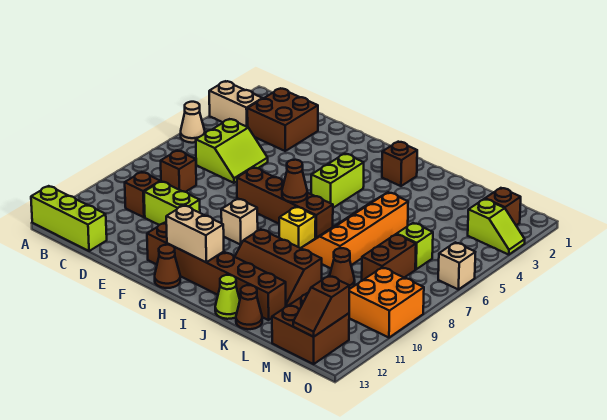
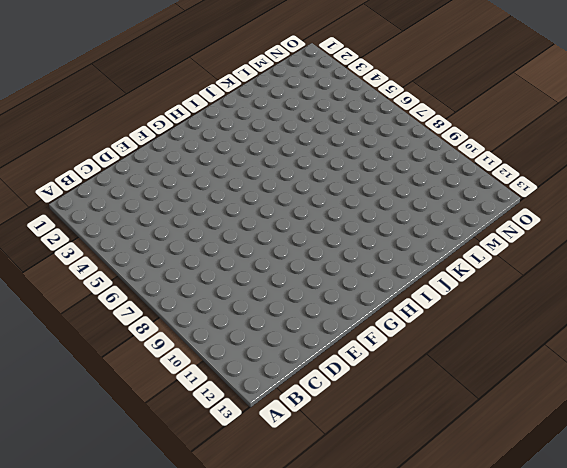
none -> tan 1x2 brick [209,81,263,127]
none -> tan 1x1 cone [181,102,205,143]
none -> lime 1x3 brick [31,186,107,251]
none -> brown 2x2 brick [247,89,318,151]

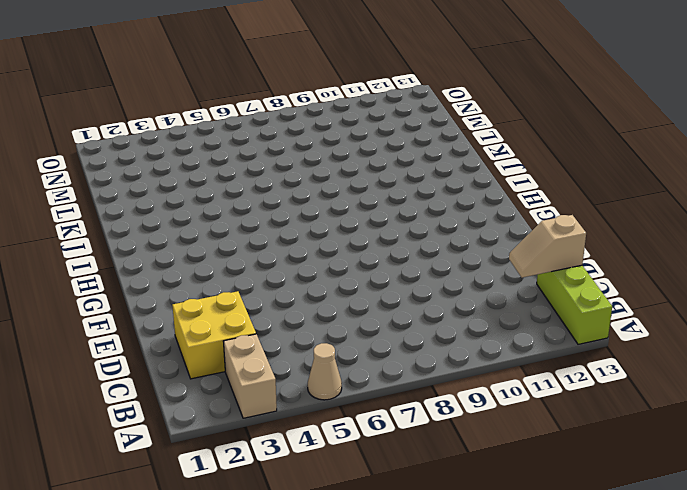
yellow 2x2 brick [172,291,256,379] -> brown 2x2 brick [247,89,318,151]
tan 1x2 slope [509,215,586,278] -> none
none -> lime 2x2 slope [196,119,268,183]
none -> brown 1x1 brick [161,150,196,192]
none -> brown 1x1 brick [125,172,160,217]
none -> lime 1x2 brick [144,181,200,225]

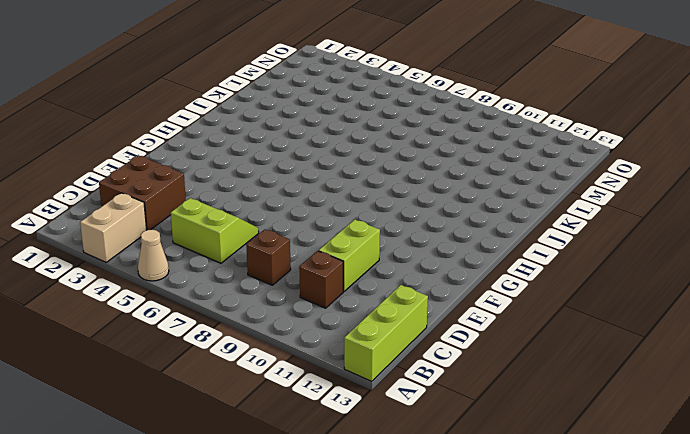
none -> brown 1x4 brick [237,167,333,238]
none -> brown 1x6 brick [147,223,286,320]
none -> tan 1x1 brick [221,199,258,245]
none -> brown 1x1 cone [155,245,180,288]

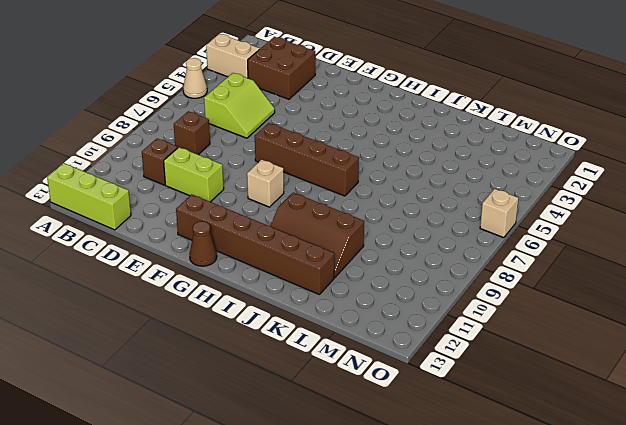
none -> lime 1x2 brick [311,154,364,208]
none -> brown 1x1 brick [382,142,417,186]
none -> yellow 1x1 brick [279,207,316,248]
none -> orange 2x4 slope [301,192,408,268]

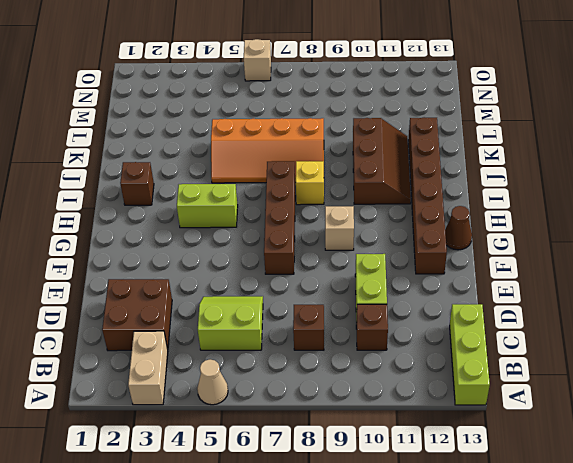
none -> lime 1x1 cone [215,275,240,319]
none -> brown 1x1 cone [236,285,262,329]
none -> brown 1x1 cone [330,248,355,289]
none -> lime 1x1 brick [397,223,433,269]

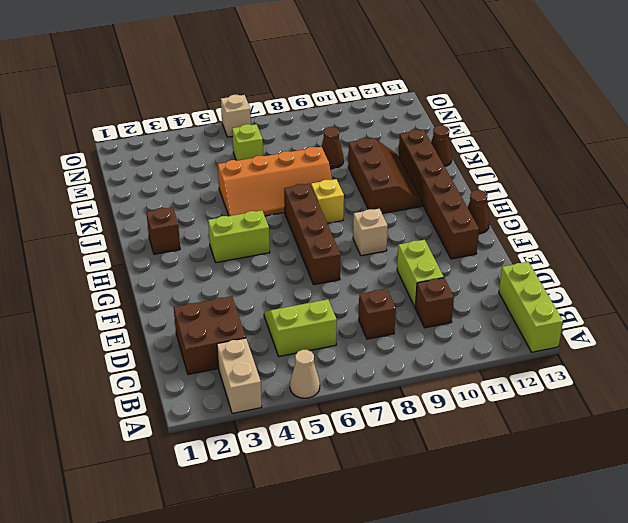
none -> lime 1x1 cone [215,275,240,319]
none -> brown 1x2 brick [362,234,416,281]
none -> brown 2x2 brick [272,293,349,364]
none -> brown 1x1 brick [485,188,521,225]

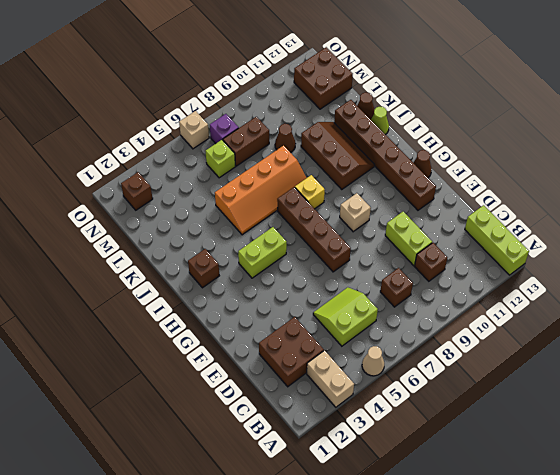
purple 1x1 brick [210,114,239,144] -> none
none -> lime 1x2 slope [468,199,525,255]
none -> orange 2x2 brick [349,267,424,338]
none -> tan 1x2 brick [166,205,224,262]
none -> brown 1x1 cone [282,160,307,202]

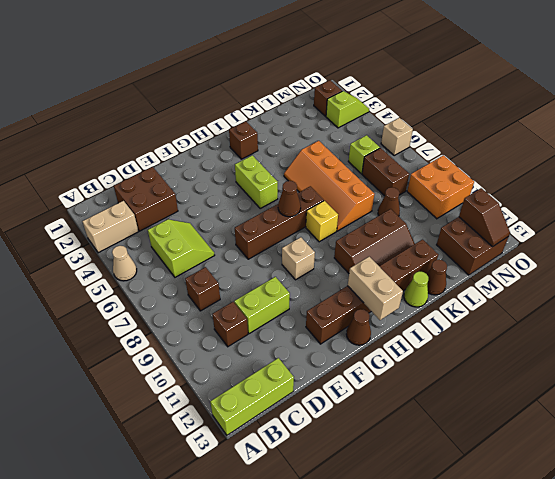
tan 1x2 brick [348,257,403,320] -> tan 1x2 brick turned to [166,205,224,262]

